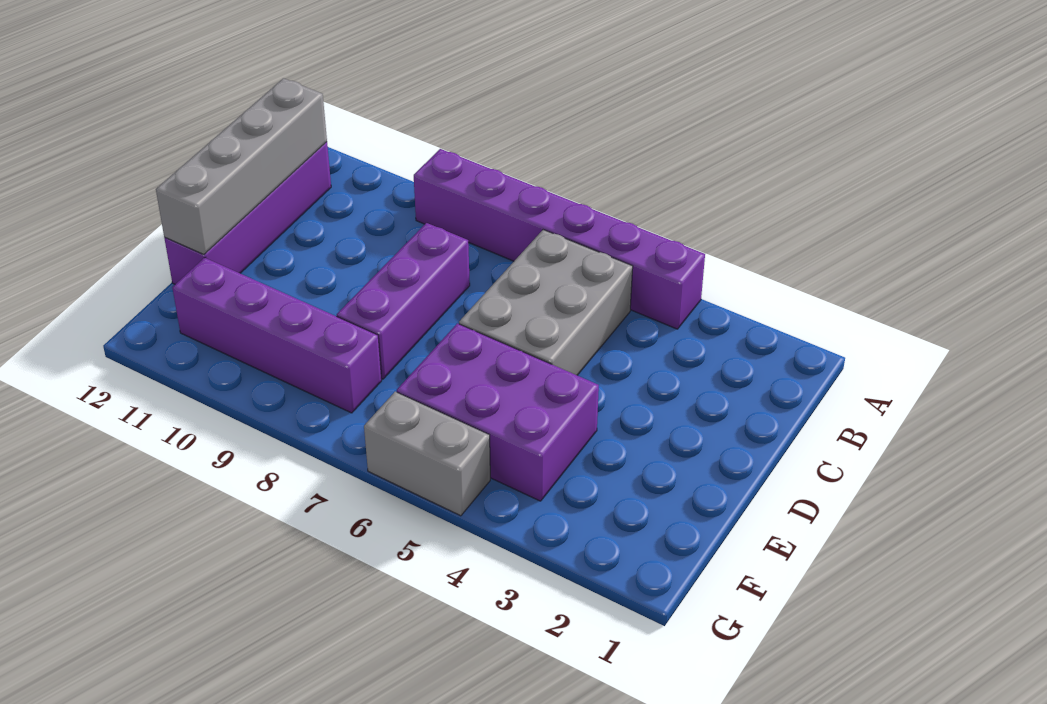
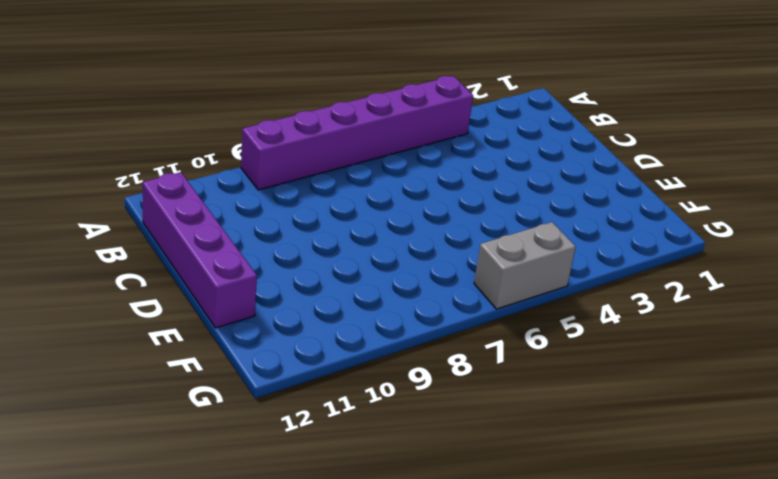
none -> grey 2x3 brick [459,230,633,375]
none -> purple 1x3 brick [337,223,470,379]

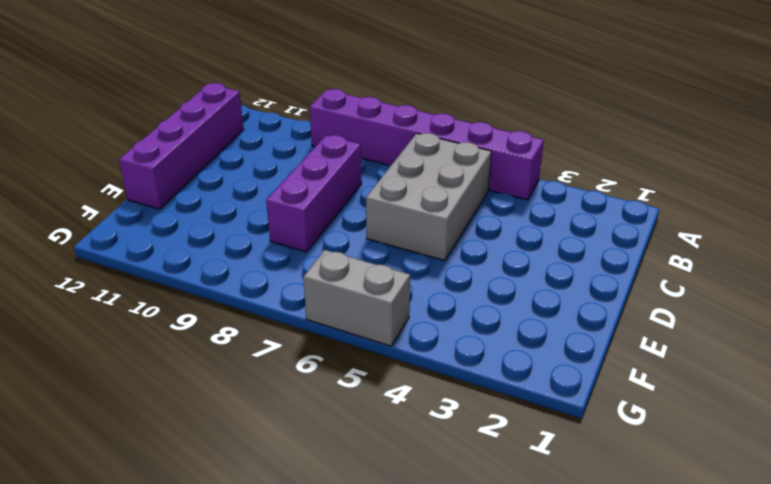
none -> purple 2x3 brick [397,323,599,501]
none -> purple 1x4 brick [172,258,382,413]

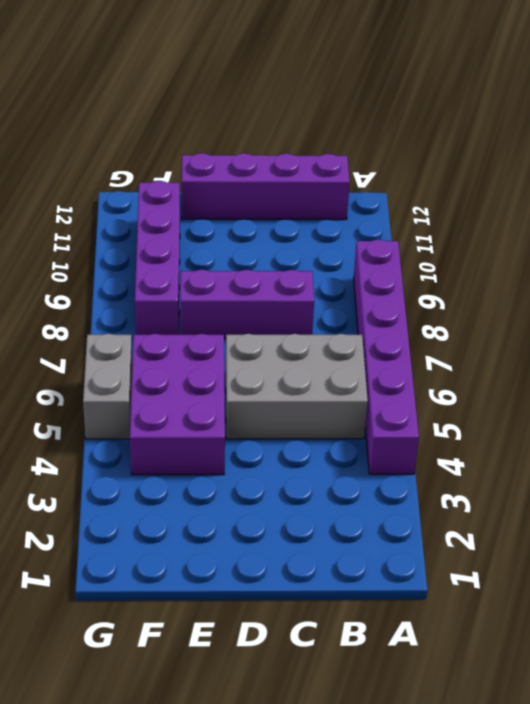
none -> grey 1x4 brick [156,78,327,254]

